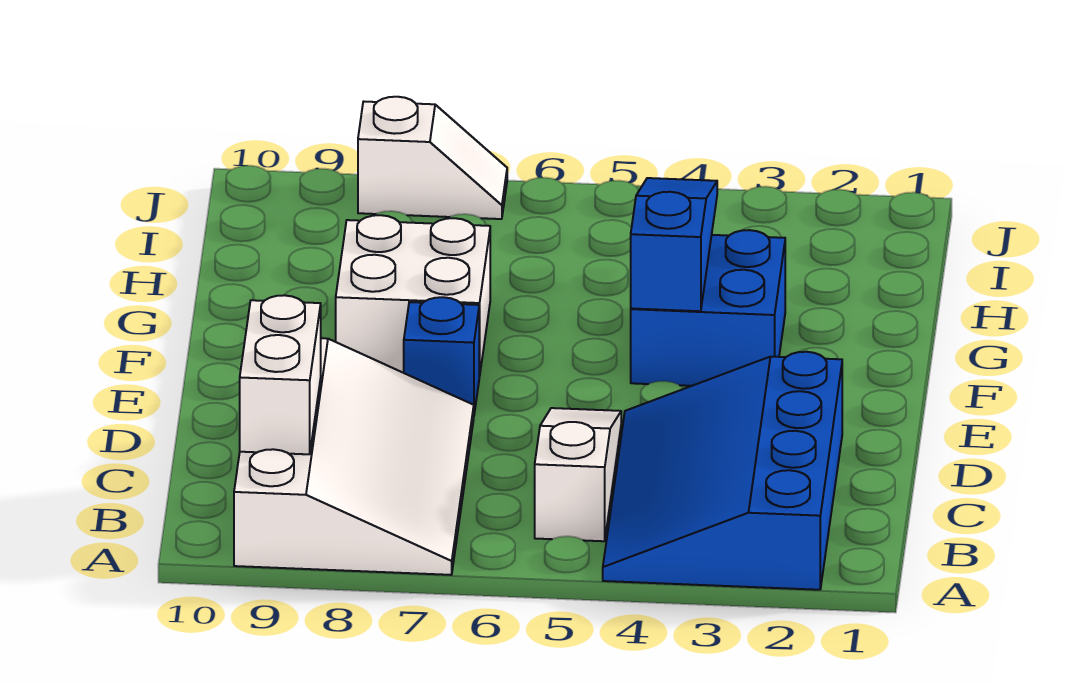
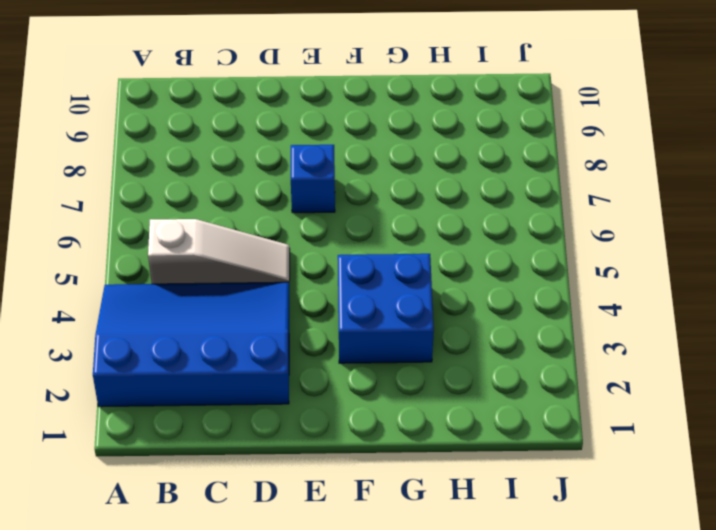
none -> white 3x4 slope [234,338,474,575]
none -> white 2x2 brick [336,215,490,377]

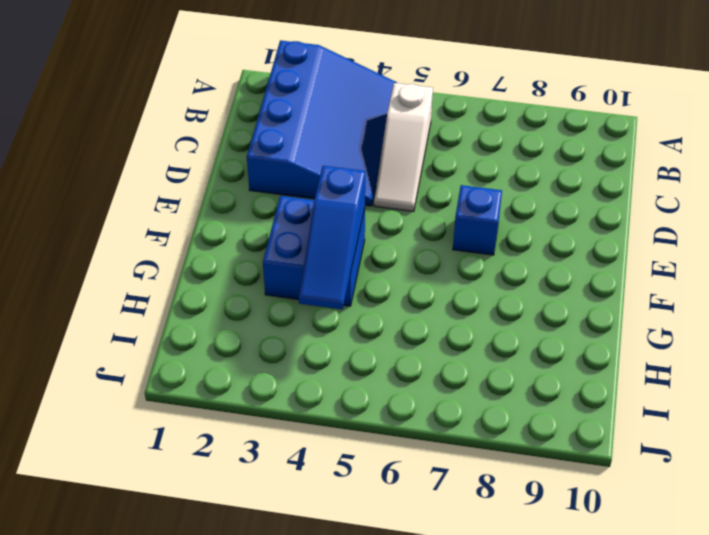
none -> white 3x4 slope [234,338,474,575]
none -> white 2x2 brick [336,215,490,377]

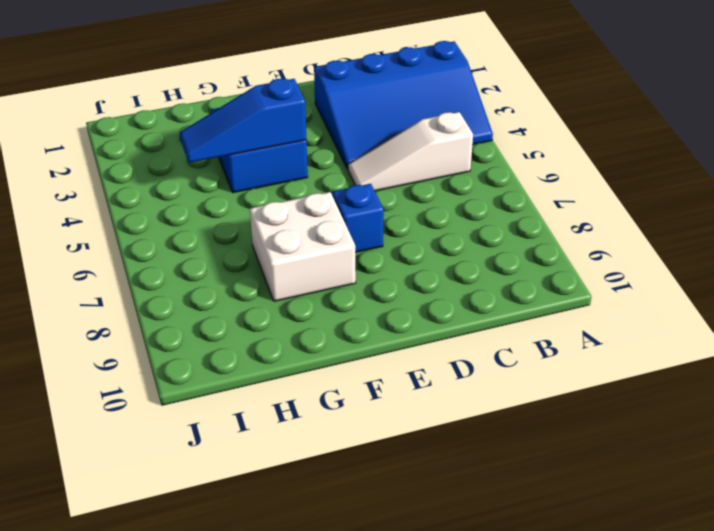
none -> white 3x4 slope [234,338,474,575]
none -> white 1x2 slope [358,97,507,219]

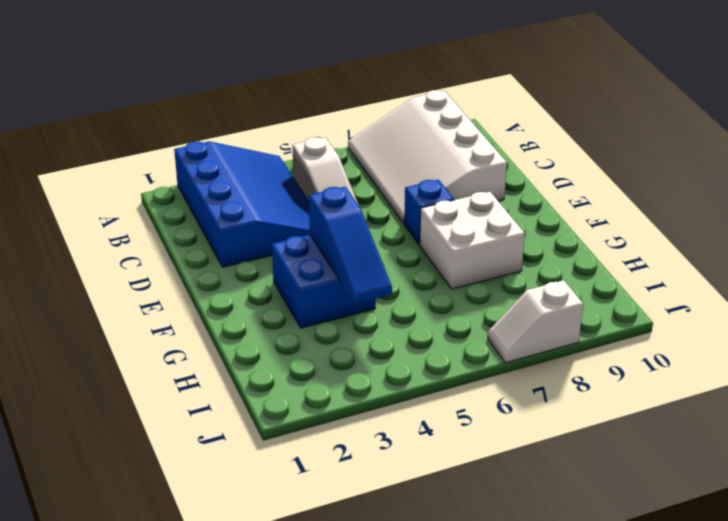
none -> white 1x2 brick [240,295,321,454]

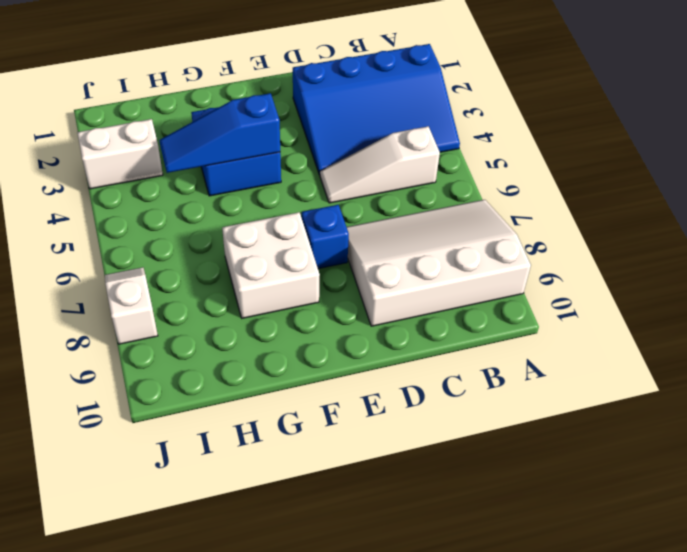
white 1x2 brick [77,119,163,189] -> white 1x2 brick moved to [240,295,321,454]

